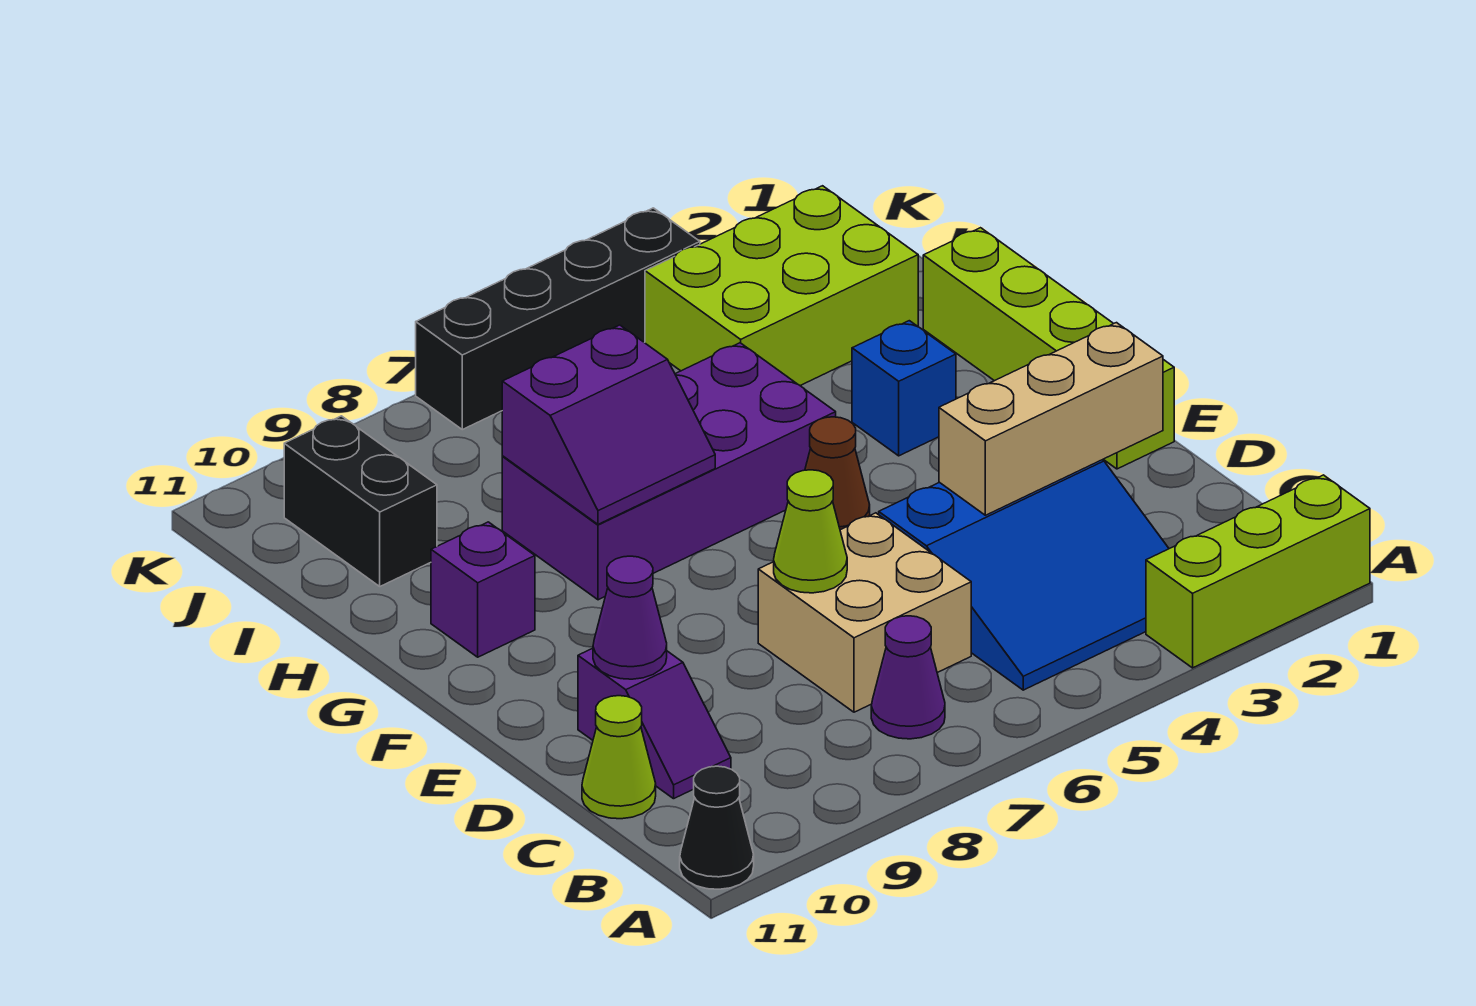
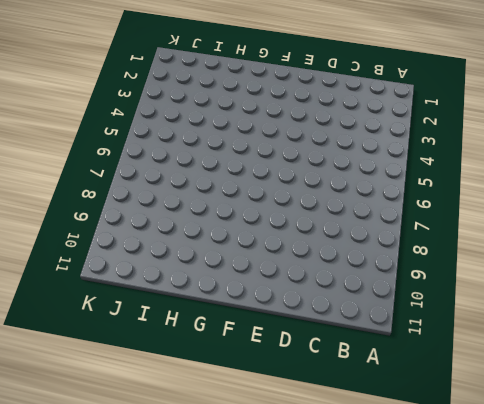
none -> lime 1x3 brick [1146,475,1370,668]
none -> black 1x1 cone [680,766,754,889]
none -> blue 3x3 slope [879,460,1169,690]

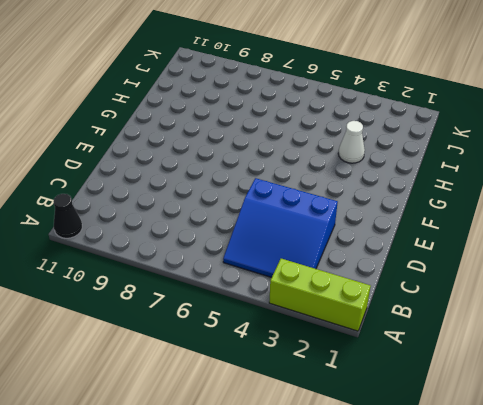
white 1x1 cone [338,121,365,163] -> none
none -> purple 1x1 cone [871,616,945,739]
none -> tan 2x2 brick [758,513,971,712]
none -> purple 1x2 slope [578,648,731,799]

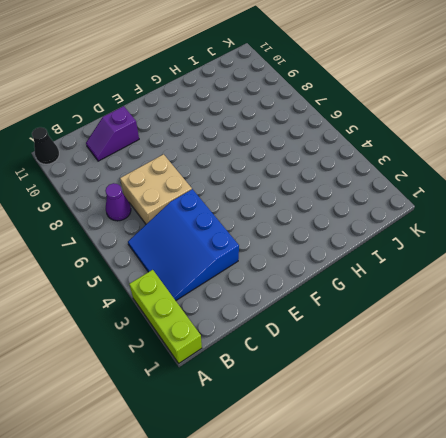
none -> lime 1x1 cone [582,696,656,819]
none -> lime 1x4 brick [923,228,1174,469]
none -> brown 1x1 cone [805,417,870,530]

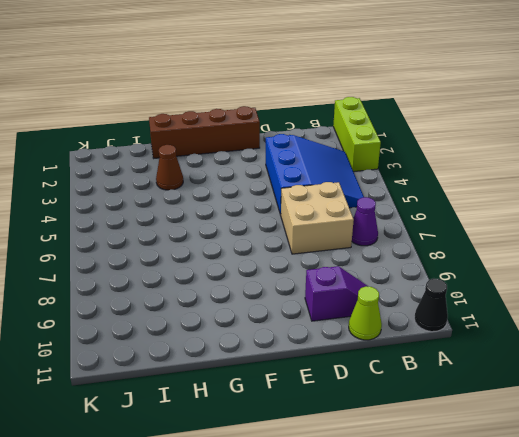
brown 1x4 brick [149,106,260,158] -> lime 1x4 brick [923,228,1174,469]
brown 1x1 cone [156,145,183,190] -> brown 1x1 cone moved to [805,417,870,530]
none -> blue 1x1 brick [852,321,956,456]
none -> purple 2x4 brick [502,343,836,600]
none -> purple 1x1 brick [431,522,535,657]

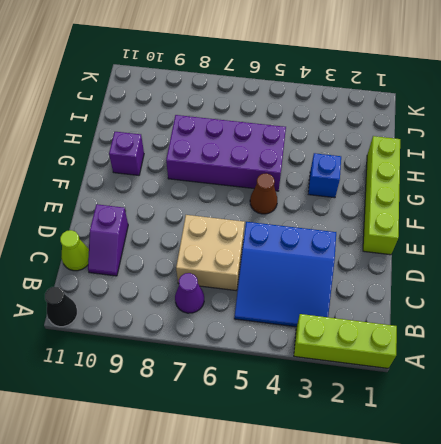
none -> lime 2x3 brick [645,186,918,385]
none -> black 1x2 brick [284,416,437,586]
none -> black 1x4 brick [416,208,700,430]

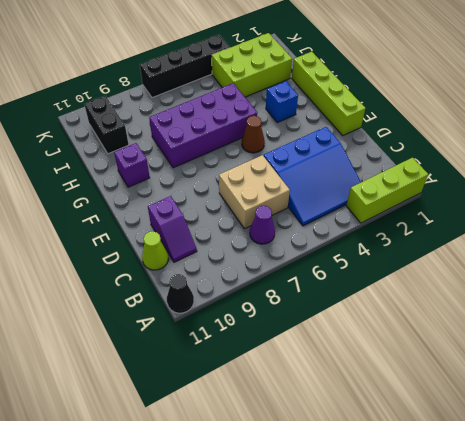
none -> tan 1x3 brick [939,323,1163,515]
none -> lime 1x1 cone [774,470,847,593]
none -> purple 1x1 cone [593,556,667,679]

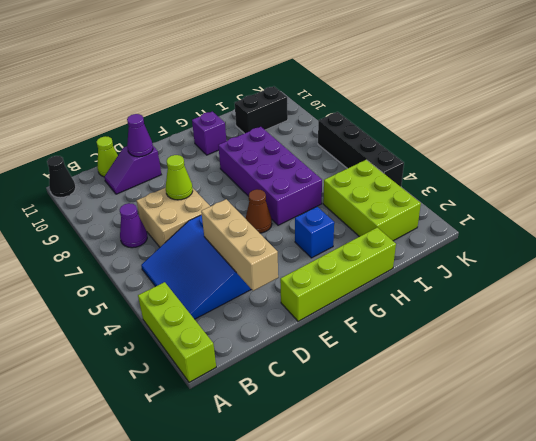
none -> purple 2x2 slope [502,325,715,524]

